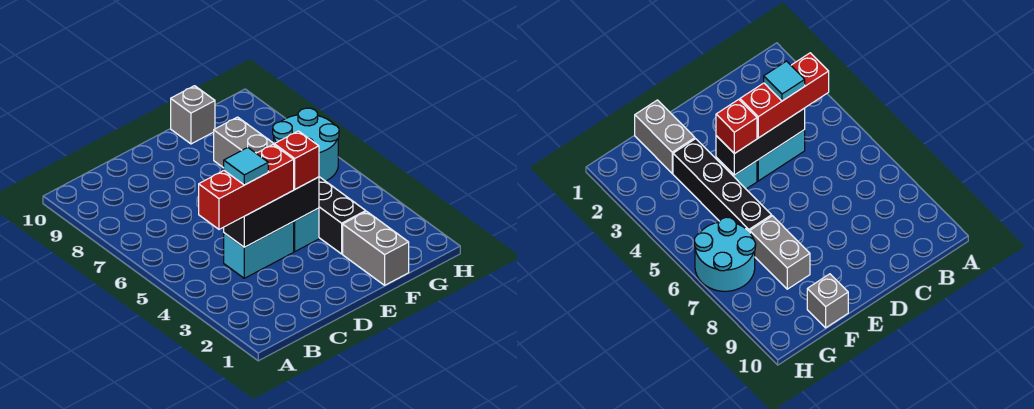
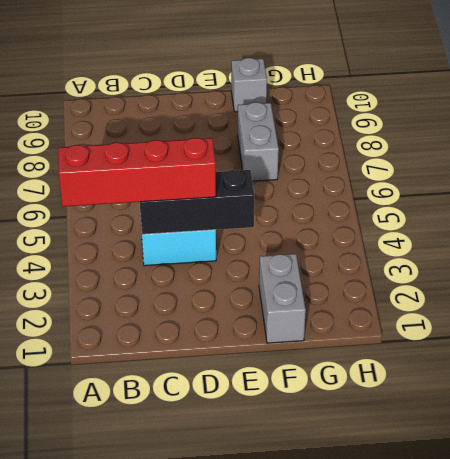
red 1x4 brick [58,138,216,207] -> red 1x3 brick [199,145,294,229]
none -> cyan 1x1 brick [294,208,319,251]
none -> black 1x4 brick [319,177,366,254]

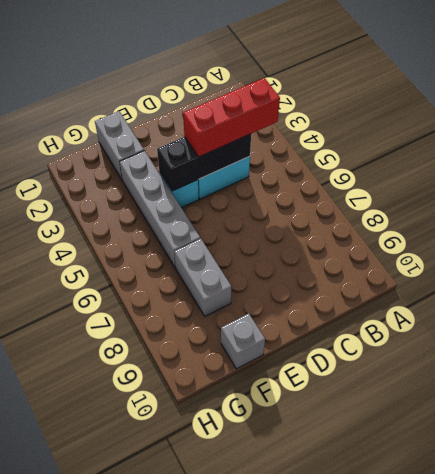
grey 1x4 brick [120,151,200,268] -> black 1x4 brick [319,177,366,254]
none -> cyan 2x2 round brick [273,108,339,181]
none -> red 1x1 brick [274,131,319,189]

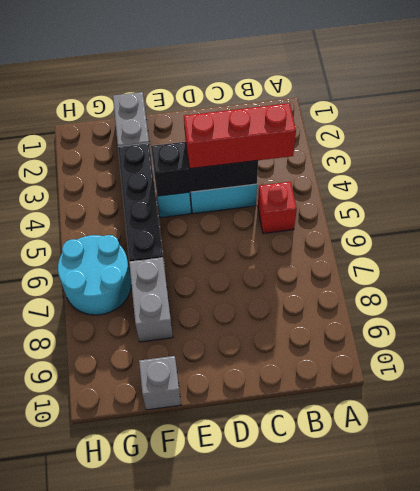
red 1x1 brick [258,182,297,234] -> red 1x1 brick moved to [274,131,319,189]
none -> cyan 1x1 tile [224,148,268,185]

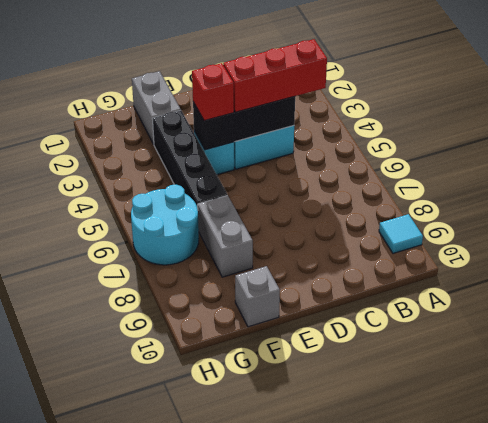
cyan 1x1 tile [379,214,423,253] -> cyan 1x1 tile moved to [224,148,268,185]

